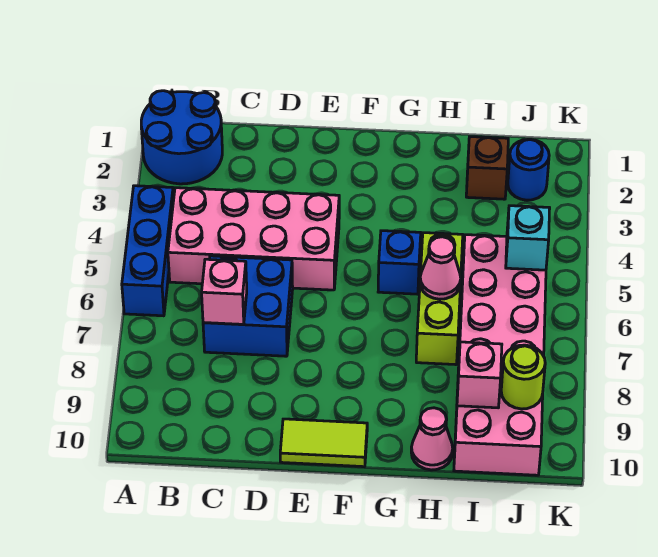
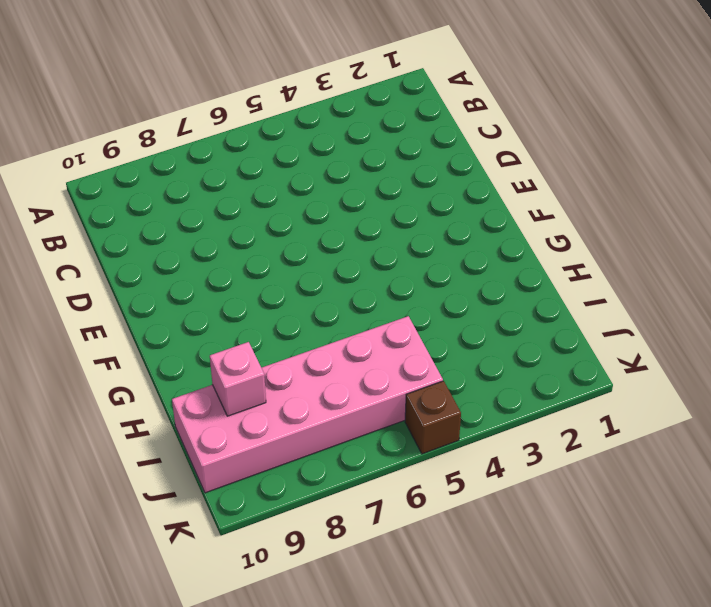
brown 1x1 brick [405,381,461,454] -> brown 1x1 brick moved to [466,137,508,199]
none -> blue 2x2 round brick [141,91,222,184]
none -> blue 1x3 brick [122,186,174,316]
none -> pink 2x4 brick [168,188,339,290]

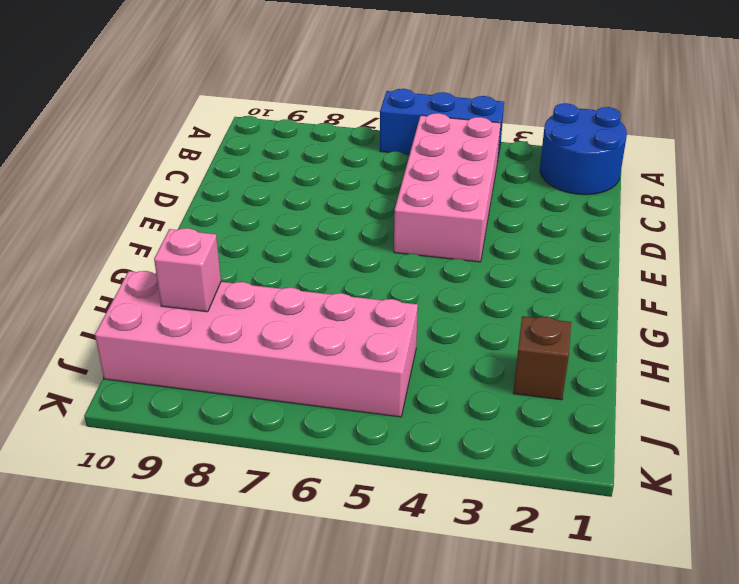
none -> blue 2x2 brick [203,256,293,356]
none -> lime 1x2 tile [280,419,367,467]
none -> blue 1x1 brick [378,231,421,294]

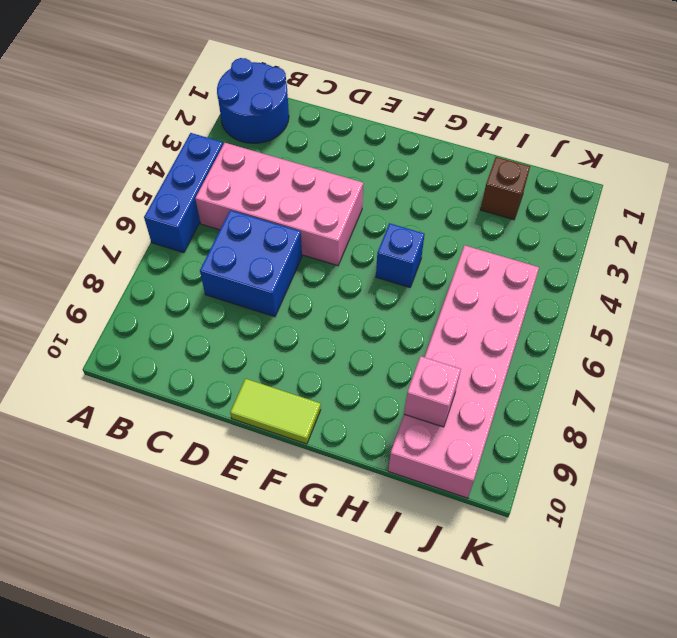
none -> lime 1x3 brick [416,233,463,365]
none -> pink 1x1 cone [411,408,453,470]
none -> blue 1x1 round brick [508,139,549,200]

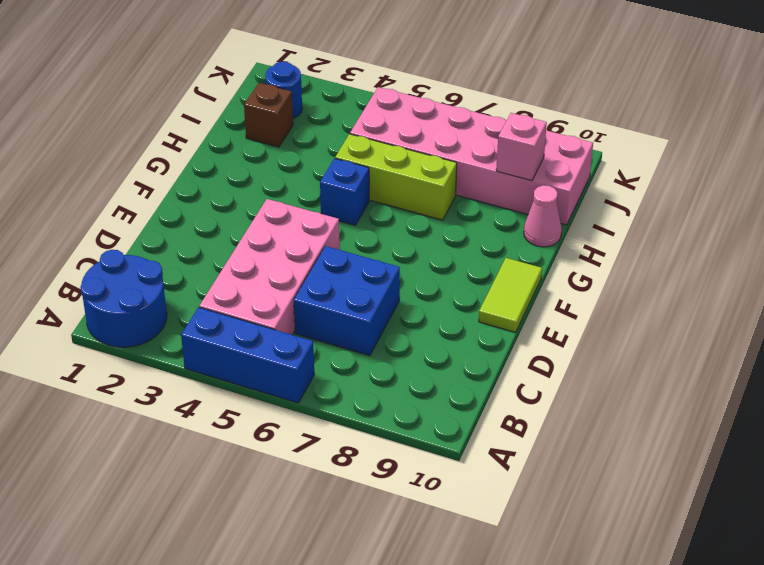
none -> pink 1x1 brick [202,259,247,324]
none -> pink 1x1 cone [420,237,461,299]
none -> cyan 1x1 brick [506,206,550,270]

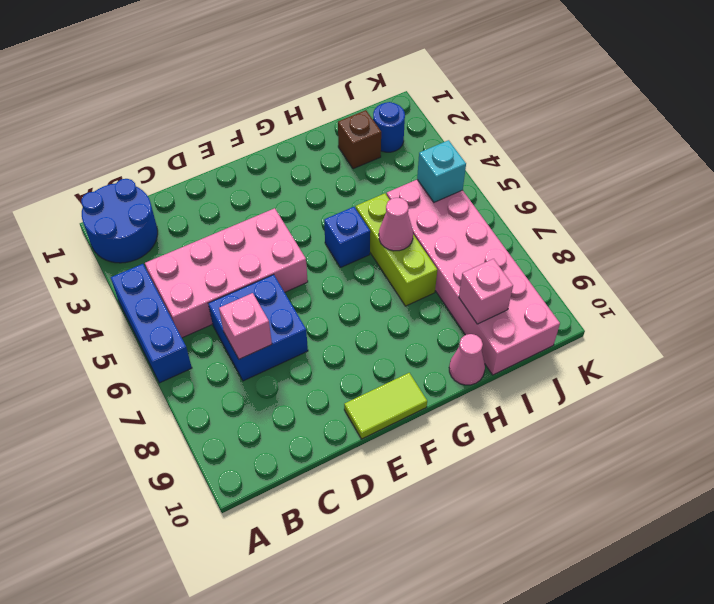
none -> lime 1x1 round brick [501,345,545,409]

